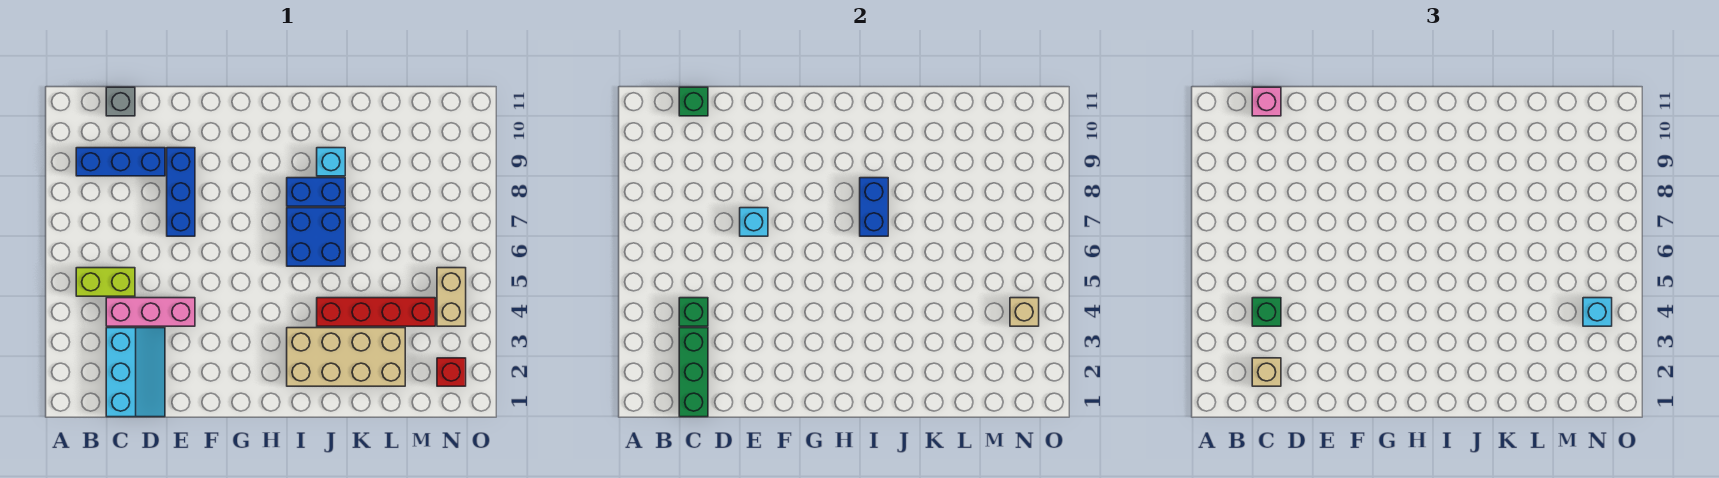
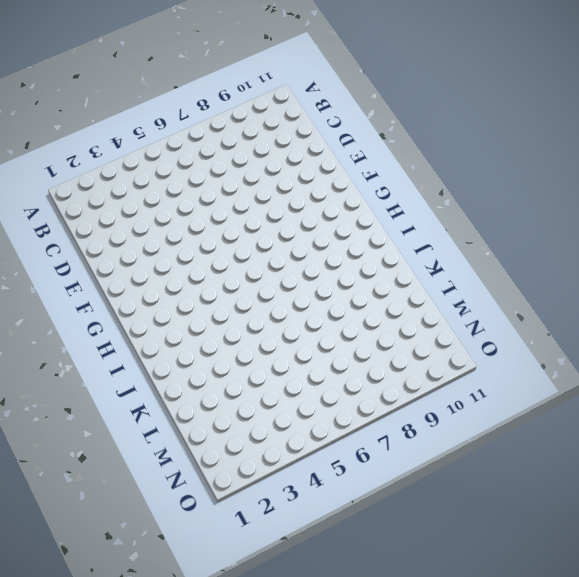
none -> lime 1x2 brick [76,268,135,296]
none -> blue 1x3 brick [76,148,165,176]
none -> cyan 2x3 slope [106,328,165,417]

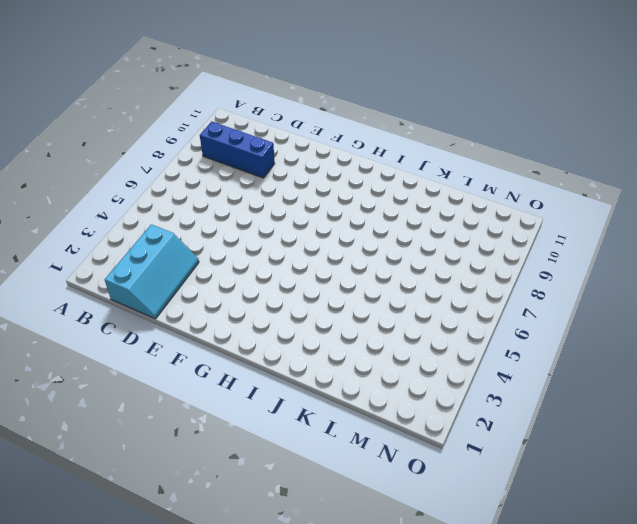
none -> lime 1x2 brick [76,268,135,296]
none -> pink 1x3 brick [106,298,195,326]
none -> grey 1x1 brick [106,87,135,116]

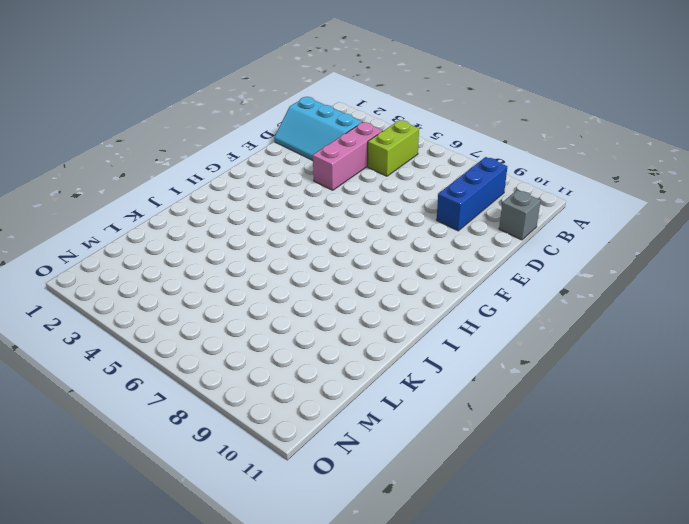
none -> blue 1x3 brick [167,148,195,236]
none -> tan 2x4 brick [287,328,405,386]
none -> blue 2x2 brick [287,208,345,266]

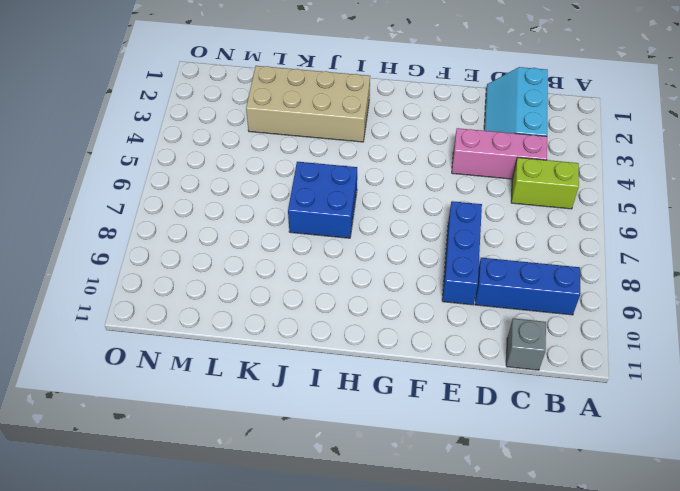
none -> blue 1x2 brick [287,178,345,206]
none -> red 1x4 brick [317,298,435,326]
none -> cyan 1x1 brick [317,148,345,176]

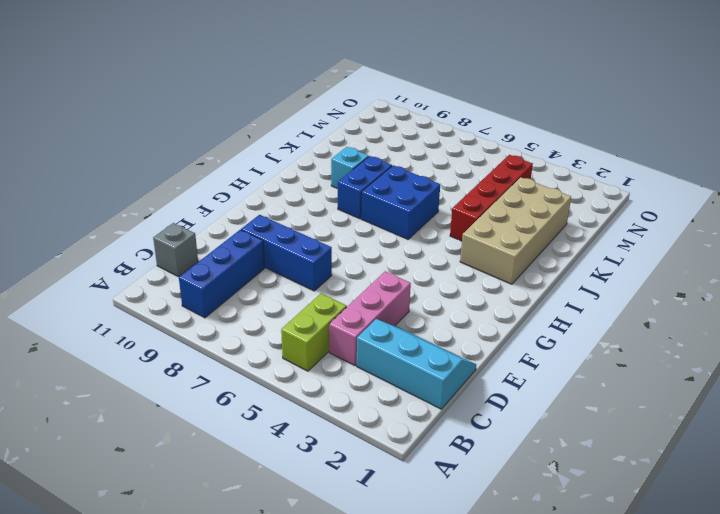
none -> red 1x1 brick [437,358,466,386]
none -> tan 1x2 brick [437,268,466,326]
none -> green 1x3 brick [679,328,708,417]

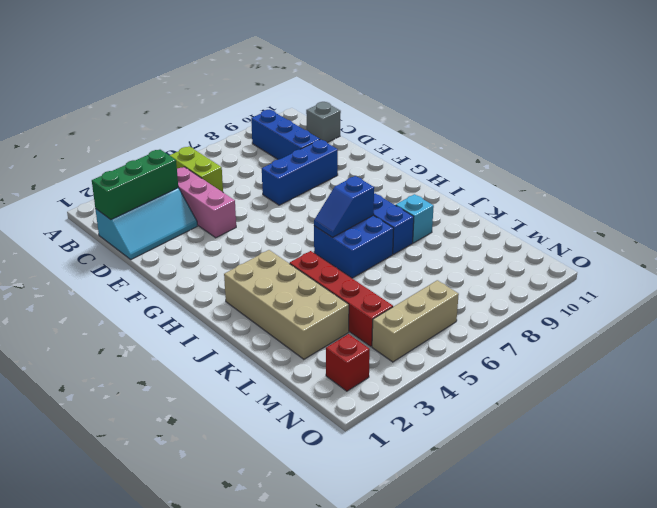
blue 1x2 slope [314,176,374,237] -> blue 1x2 brick [860,178,888,236]
tan 1x3 brick [372,280,459,362] -> tan 1x2 brick [437,268,466,326]
none -> green 1x1 brick [679,298,708,326]
none -> green 1x1 brick [679,87,708,116]
none -> cyan 1x1 brick [740,208,768,236]

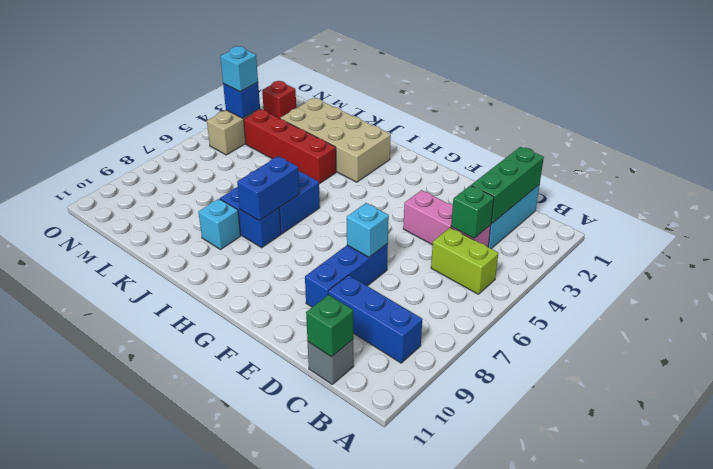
blue 1x1 brick [223,82,260,118] -> tan 1x1 brick [1010,298,1039,326]
none -> tan 1x1 brick [1252,358,1281,386]
none -> green 1x1 brick [1252,298,1281,326]
none -> pink 1x1 brick [1252,87,1281,116]

